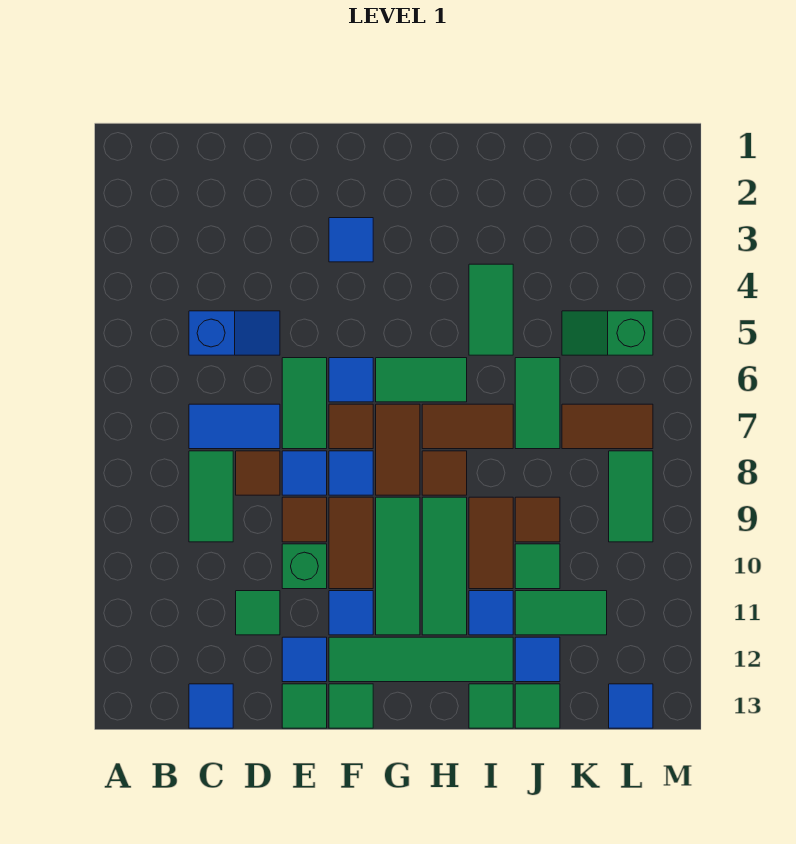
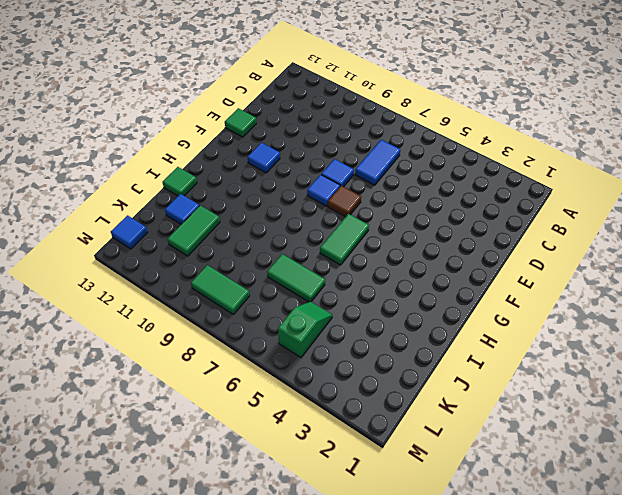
none -> blue 1x2 slope [189,311,280,355]
none -> green 1x2 tile [189,451,233,542]
none -> blue 1x1 tile [189,684,233,728]
none -> brown 1x1 tile [236,451,280,495]

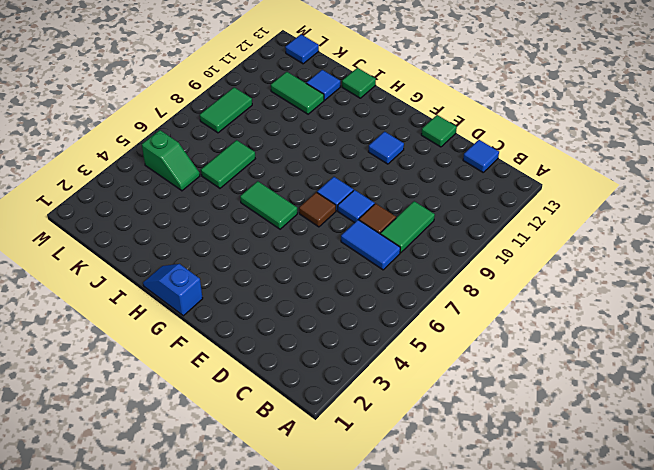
blue 1x2 slope [143,264,203,316] -> blue 1x2 slope moved to [189,311,280,355]
none -> green 1x1 tile [236,591,280,635]
none -> green 1x2 tile [282,358,327,449]
none -> brown 1x1 tile [282,497,327,542]
none -> green 1x1 brick [282,544,327,589]

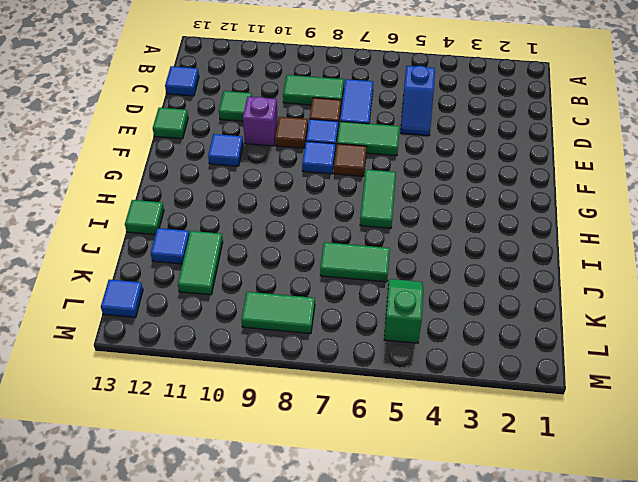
purple 1x1 brick [243,97,278,146] -> green 1x1 brick [282,544,327,589]
none -> blue 1x1 tile [282,637,327,682]
none -> blue 1x1 tile [329,218,373,262]
none -> blue 1x1 tile [329,358,373,402]
none -> brown 1x2 tile [329,497,373,589]

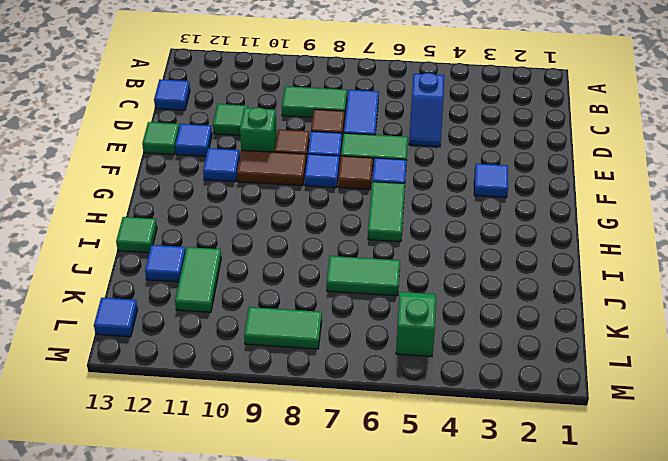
none -> green 1x4 tile [329,637,513,682]
none -> green 1x1 tile [329,684,373,728]
none -> brown 1x2 tile [376,404,420,495]
none -> green 1x3 tile [376,497,420,635]

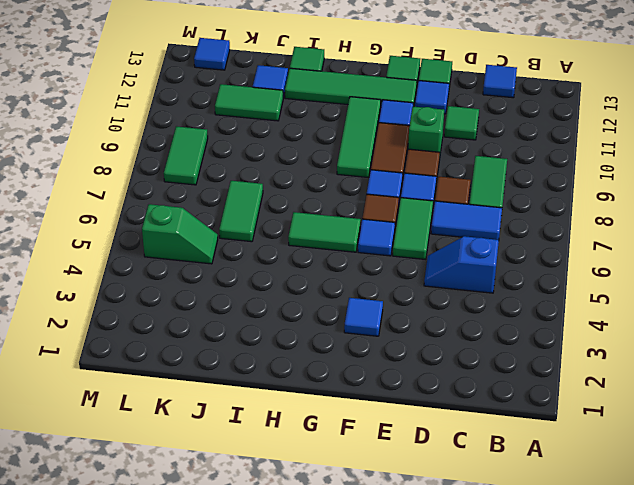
none -> brown 1x2 tile [376,404,420,495]
none -> brown 1x2 tile [422,404,513,449]
none -> brown 1x1 tile [422,451,467,495]
none -> green 1x3 tile [422,497,467,635]

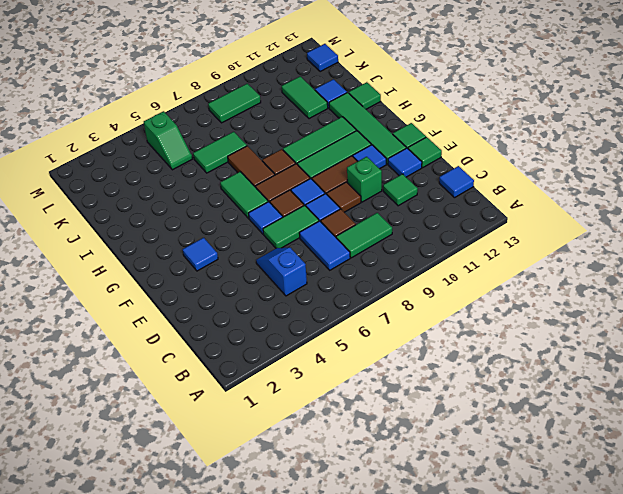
none -> green 1x2 tile [469,264,513,355]
none -> brown 1x2 tile [469,497,513,589]
none -> blue 1x1 tile [469,591,513,635]
none -> brown 1x1 tile [515,497,560,542]

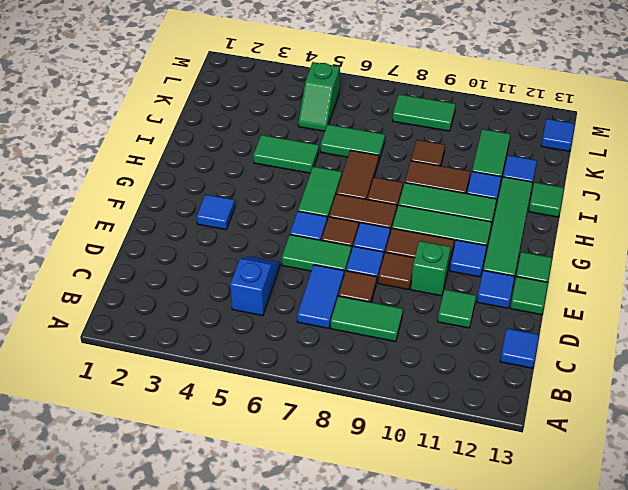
none -> green 1x1 tile [515,544,560,589]
none -> green 1x1 tile [515,684,560,728]
none -> brown 1x2 tile [562,404,653,449]

